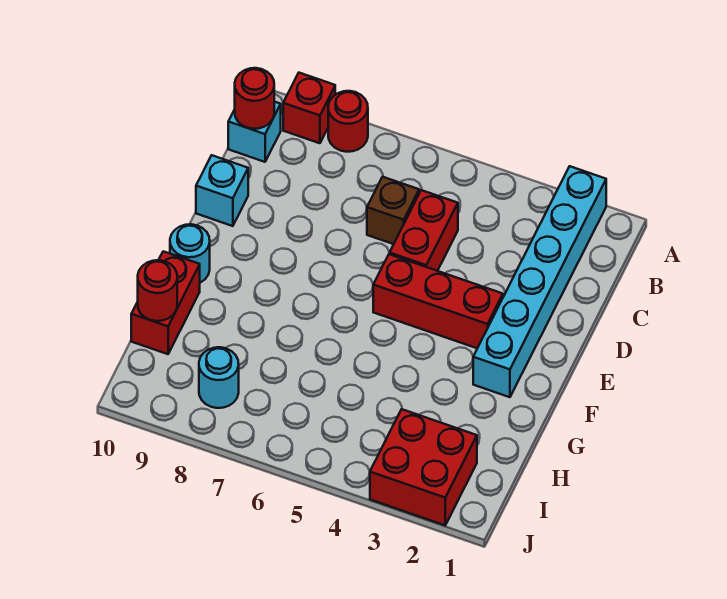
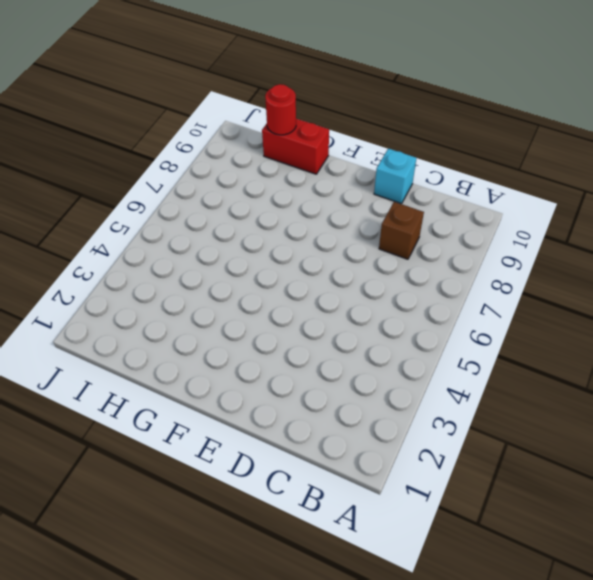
brown 1x1 brick [379,202,424,259] -> brown 1x1 brick moved to [367,177,419,244]
none -> cyan 1x6 brick [473,166,606,397]
none -> red 1x1 round brick [328,91,368,152]
none -> red 1x1 brick [283,73,335,143]

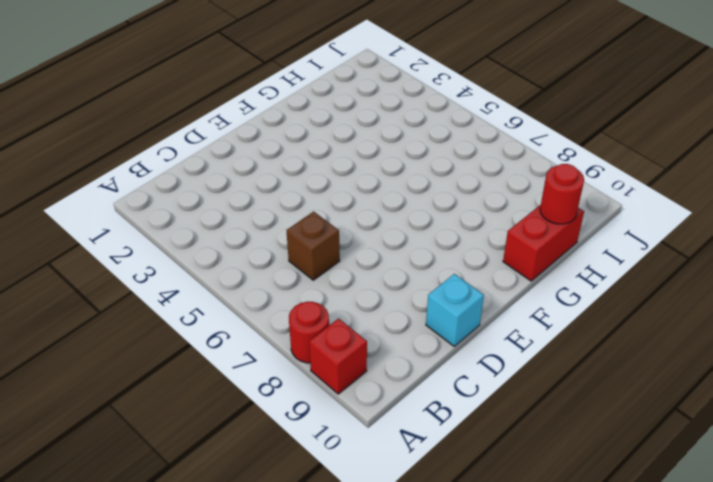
none -> cyan 1x6 brick [473,166,606,397]
none -> cyan 1x1 brick [228,102,281,162]
none -> red 1x2 brick [390,190,458,271]

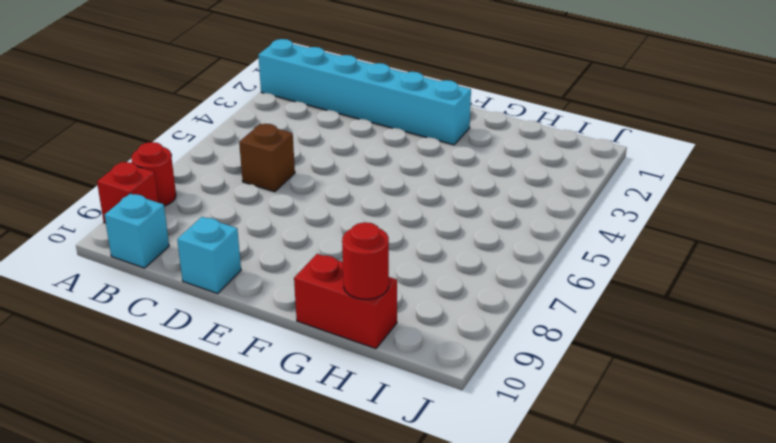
none -> red 1x2 brick [390,190,458,271]
none -> red 1x3 brick [373,254,503,348]
none -> cyan 1x1 round brick [170,224,210,283]

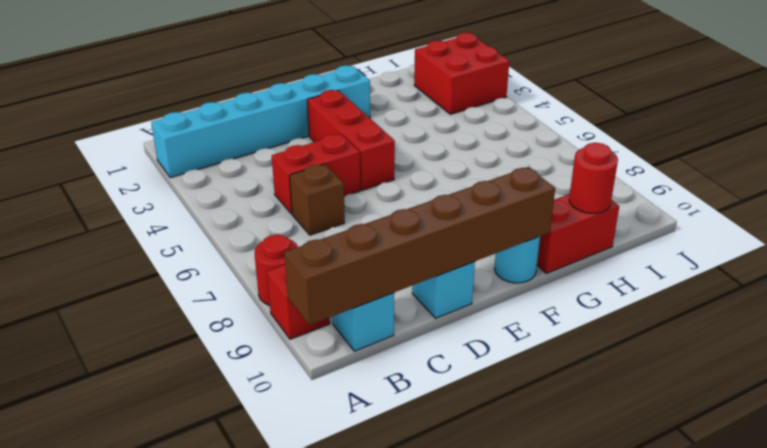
brown 1x6 brick [284,167,555,325] -> red 1x1 round brick [235,68,274,129]
none -> cyan 1x1 round brick [199,347,239,408]

